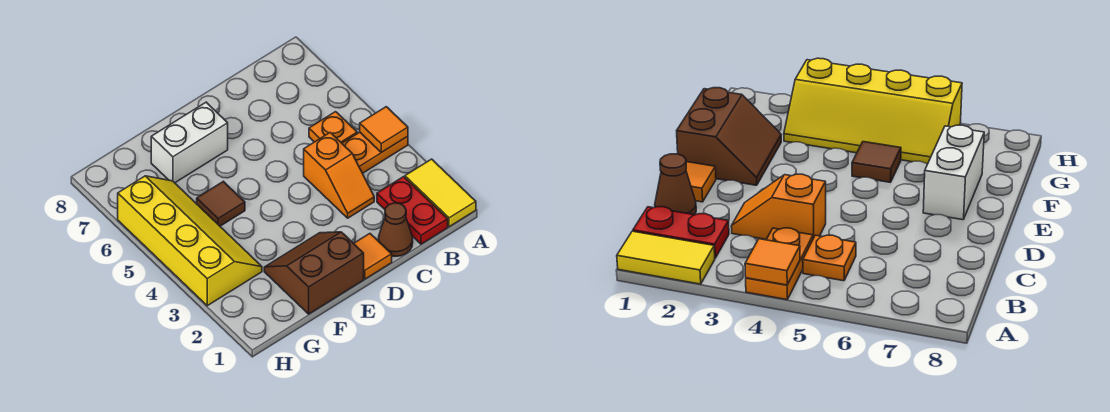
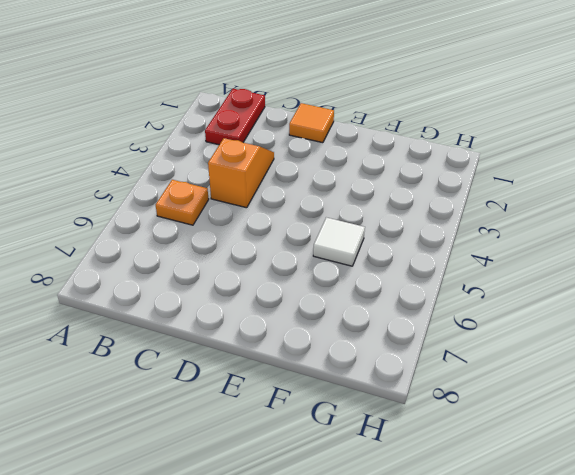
white 1x1 tile [313,217,365,266] -> brown 1x1 tile [197,181,245,226]
none -> yellow 1x2 tile [405,159,476,227]
none -> orange 1x2 plate [342,132,408,173]
none -> brown 1x1 cone [378,203,413,256]

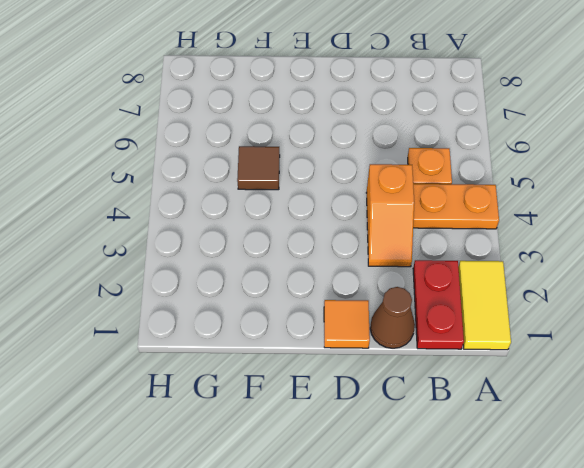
none -> brown 2x2 slope [264,232,364,314]
none -> white 1x2 brick [151,102,228,183]
none -> yellow 2x4 slope [118,176,262,306]

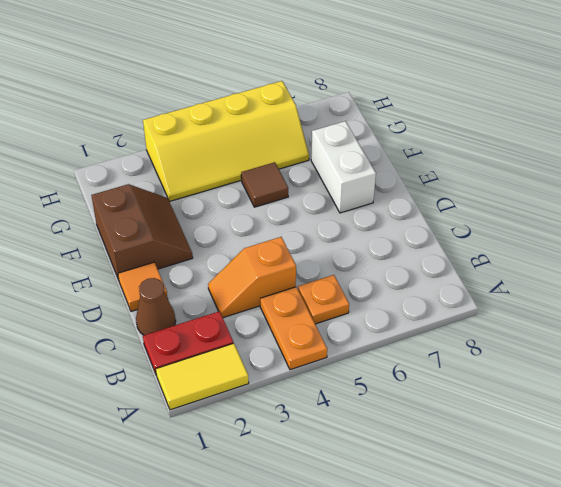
none -> orange 1x1 tile [360,107,408,152]

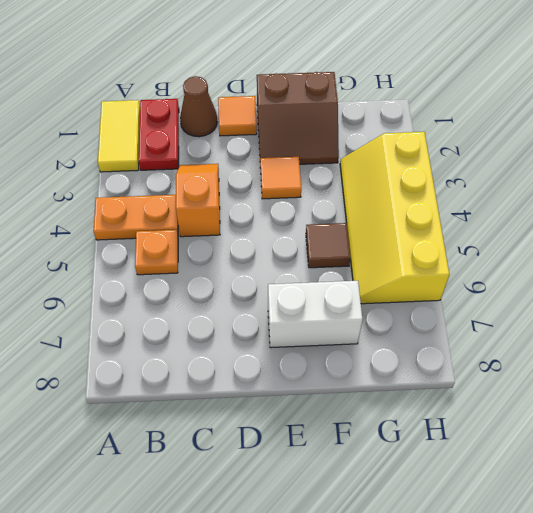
orange 1x1 tile [260,157,301,199] -> orange 1x1 tile moved to [360,107,408,152]

